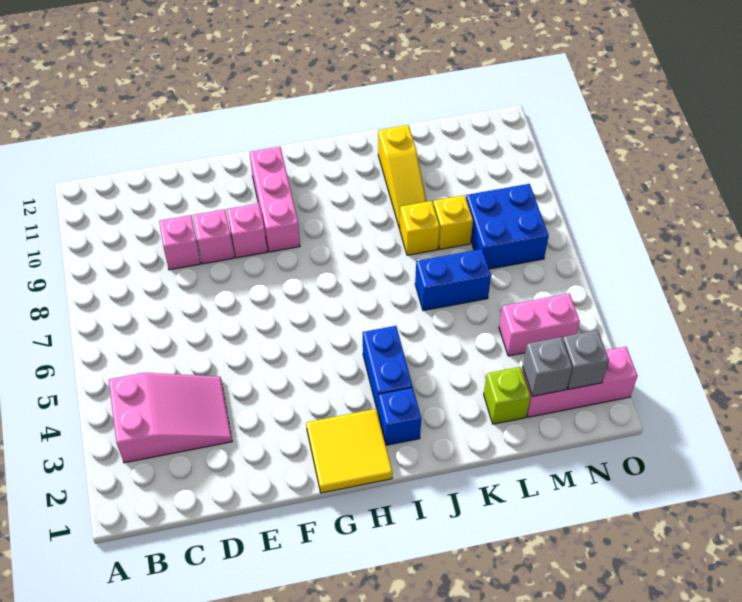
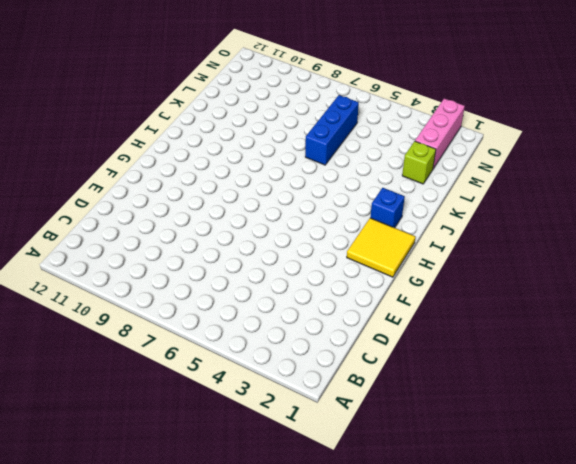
blue 1x3 brick [305,95,359,165] -> blue 1x2 brick [415,249,491,311]
none -> pink 2x3 slope [109,373,232,463]
none -> pink 1x1 brick [159,215,201,270]
none -> pink 1x1 brick [193,209,234,264]

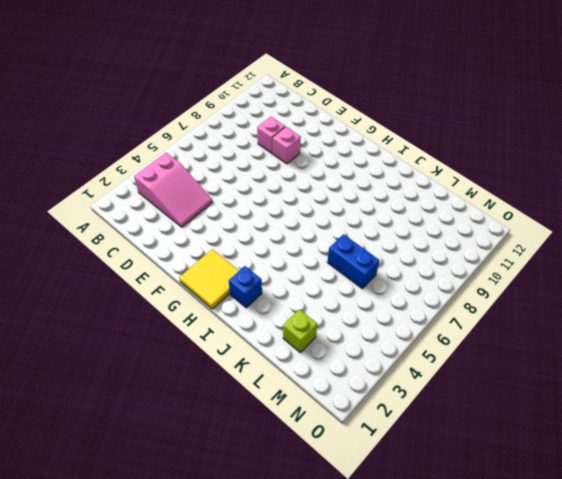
none -> pink 1x1 brick [227,203,267,258]
none -> pink 1x3 brick [250,147,300,252]
none -> blue 1x2 brick [363,326,413,412]

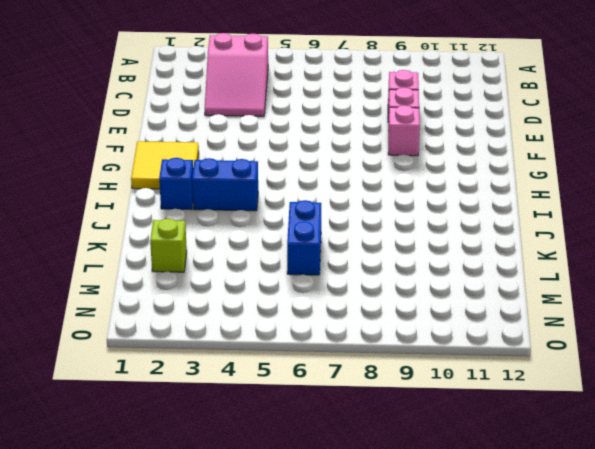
none -> pink 1x3 brick [250,147,300,252]
none -> yellow 1x1 brick [400,201,440,255]
none -> yellow 1x3 slope [378,125,427,229]

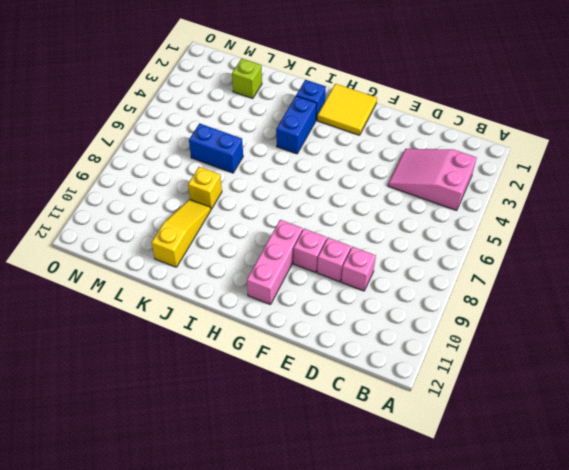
none -> yellow 1x1 brick [433,195,473,249]
none -> pink 1x3 brick [522,347,637,417]
none -> pink 1x2 brick [499,293,580,356]

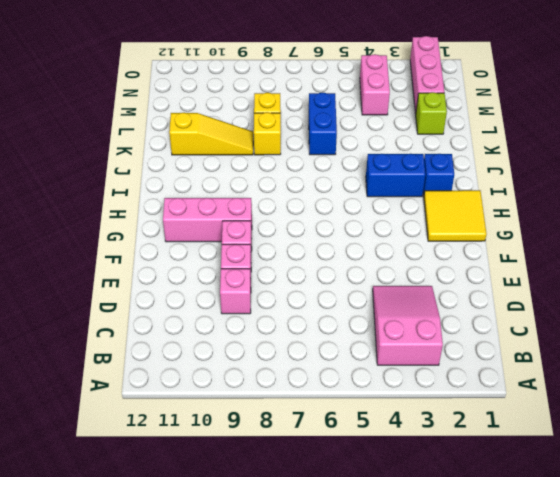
none -> blue 2x2 brick [466,184,549,269]
none -> grey 1x1 brick [523,337,572,396]
none -> grey 1x1 brick [563,330,609,389]

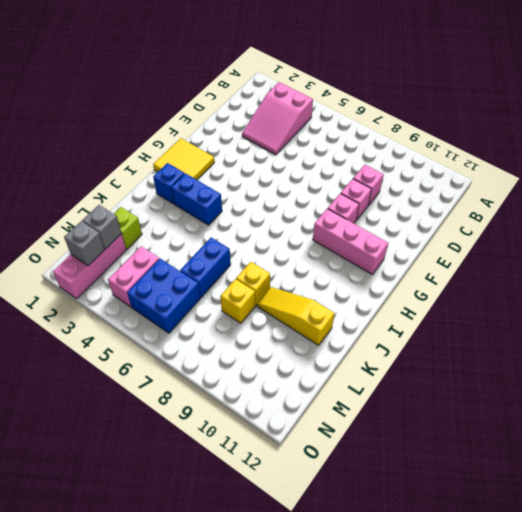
blue 2x2 brick [127,259,200,333] -> blue 2x2 brick moved to [466,184,549,269]

